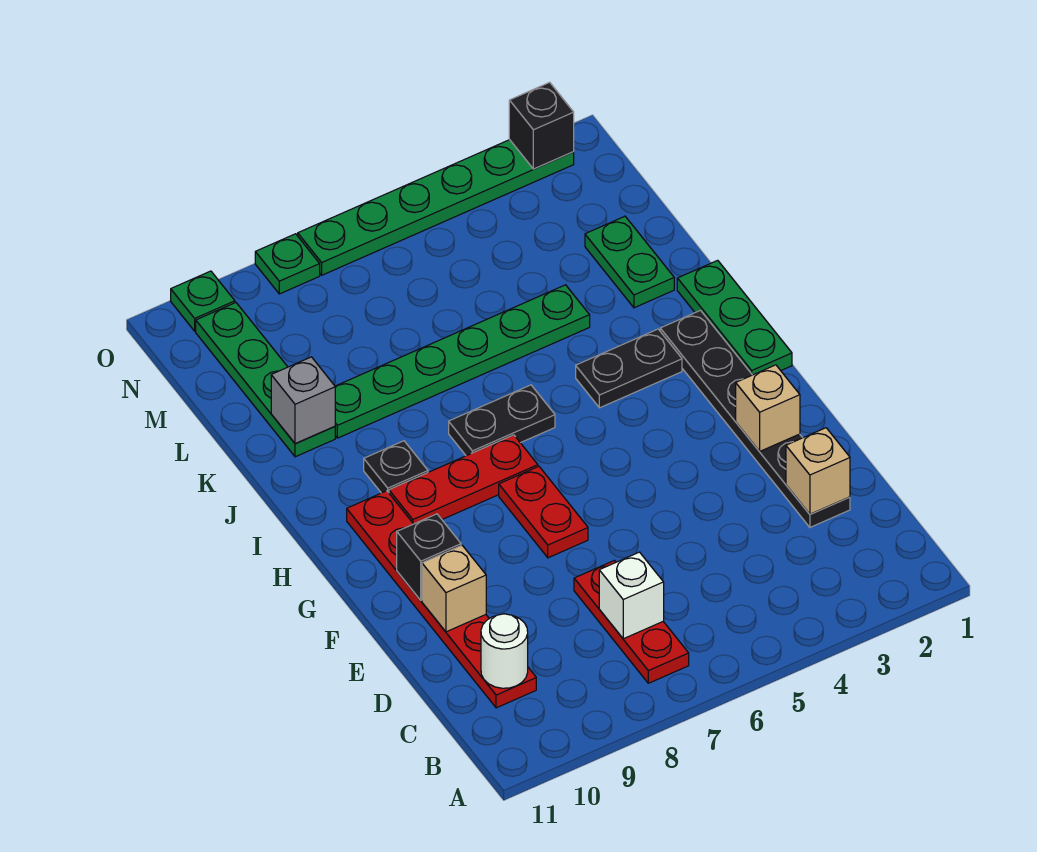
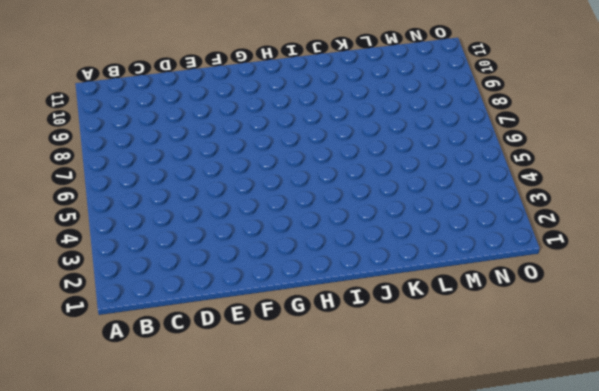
none -> red 1x3 plate [574,560,689,683]
none -> red 1x6 plate [347,491,536,708]
none -> black 1x6 plate [660,310,850,527]

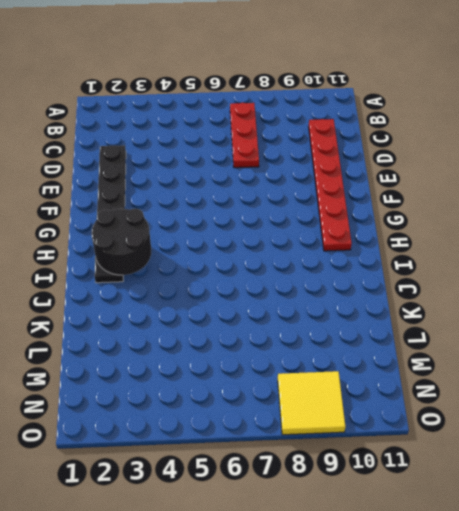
black 2x2 round brick [91,208,151,275] -> none
yellow 2x2 tile [278,371,346,435] -> green 1x1 plate [255,234,320,294]
none -> red 1x2 plate [499,466,588,558]
none -> green 1x3 plate [677,260,792,375]
none -> red 1x3 plate [389,435,538,524]

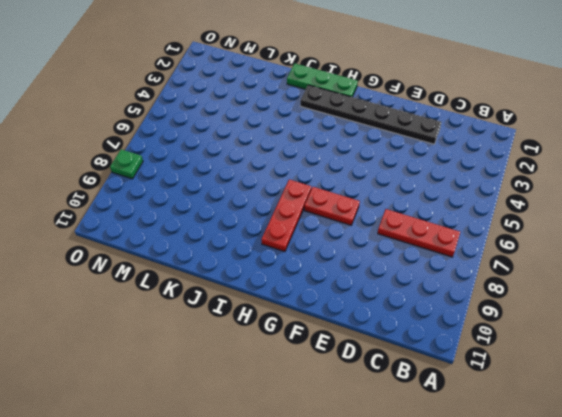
none -> red 1x6 plate [347,491,536,708]
none -> black 1x2 plate [576,329,682,408]
none -> black 1x2 plate [449,385,555,456]

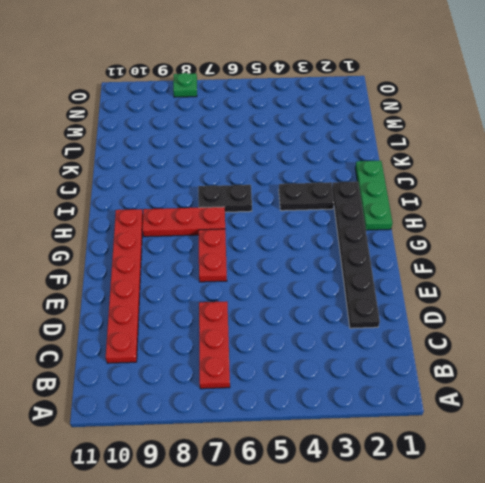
none -> black 1x1 plate [364,441,428,493]
none -> green 1x2 plate [585,216,674,308]
none -> green 1x6 plate [335,285,590,438]

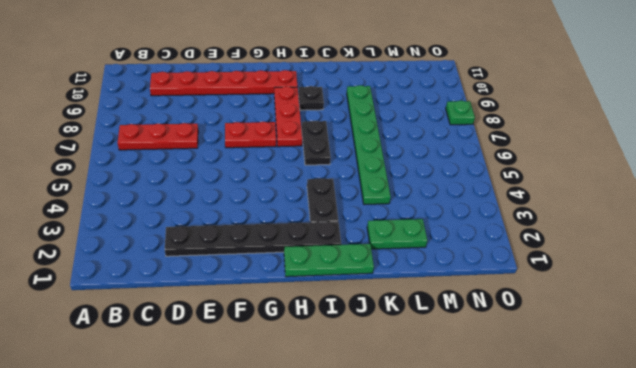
none -> green 1x4 plate [196,303,335,457]
none -> green 1x6 plate [298,140,574,275]
none -> green 1x1 plate [171,271,235,331]

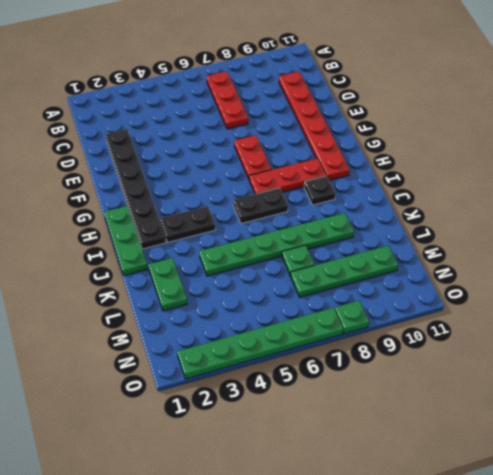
green 1x1 plate [282,245,314,277] -> green 1x1 plate moved to [171,271,235,331]
green 1x4 plate [291,246,398,297] -> green 1x4 plate turned to [196,303,335,457]
none -> white 1x1 brick [599,552,664,639]
none -> white 1x1 round brick [481,614,528,688]
none -> tan 1x1 brick [786,428,850,514]

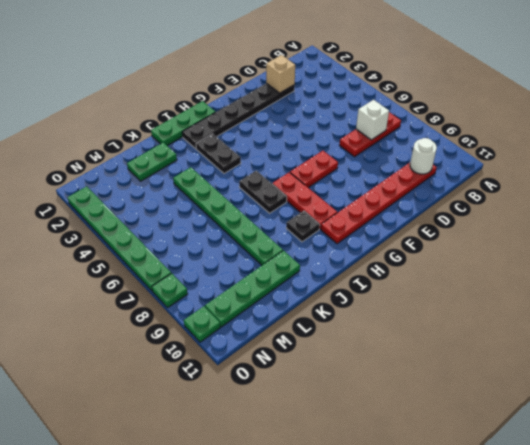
none -> tan 1x1 brick [422,545,486,632]
none -> tan 1x1 brick [736,365,800,451]
none -> black 1x1 brick [397,514,461,600]

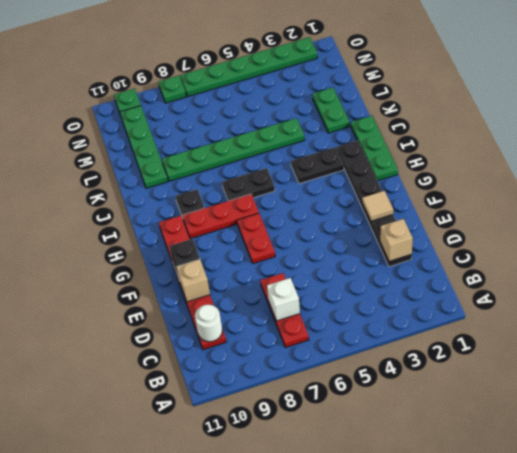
tan 1x1 tile [362,191,393,221] -> tan 1x1 brick [736,365,800,451]
none -> grey 1x1 brick [271,357,335,444]
none -> black 1x1 brick [509,82,574,169]

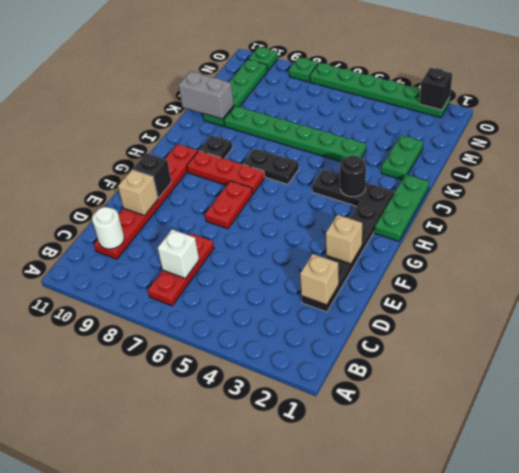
black 1x1 round brick [340,155,366,197] -> none
grey 1x2 brick [179,72,234,119] -> grey 1x1 brick [271,357,335,444]

